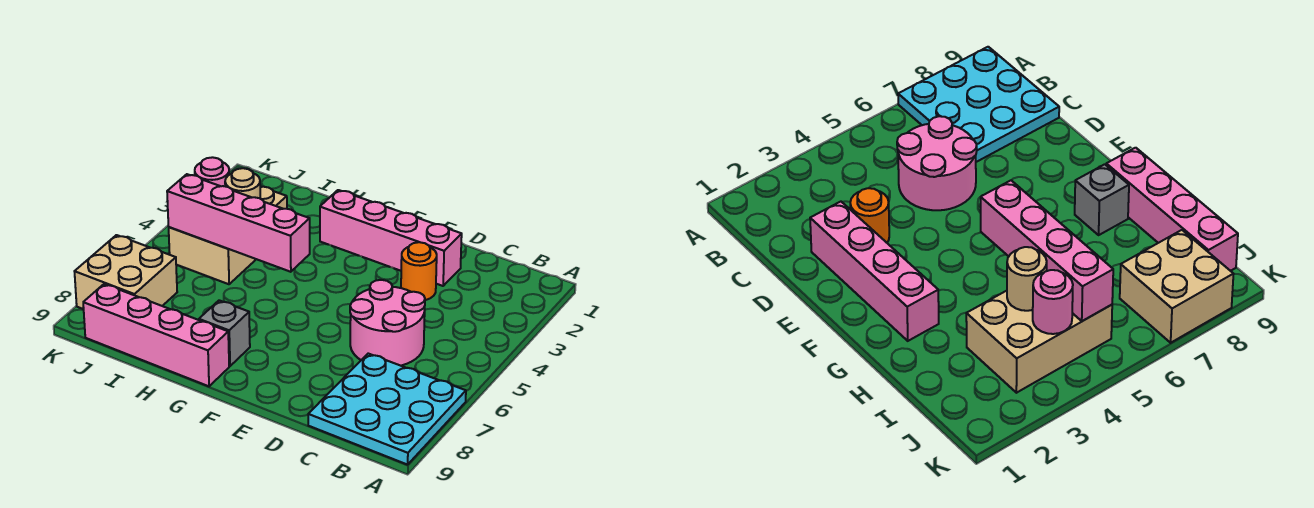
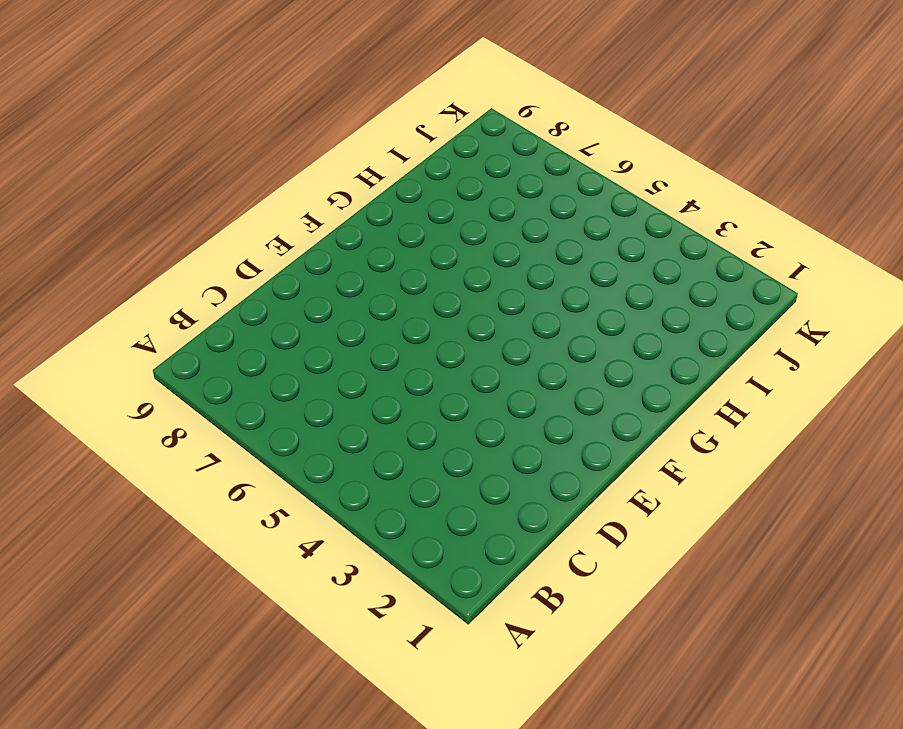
none -> cyan 3x3 plate [308,354,466,465]
none -> pink 2x2 round brick [350,280,425,366]

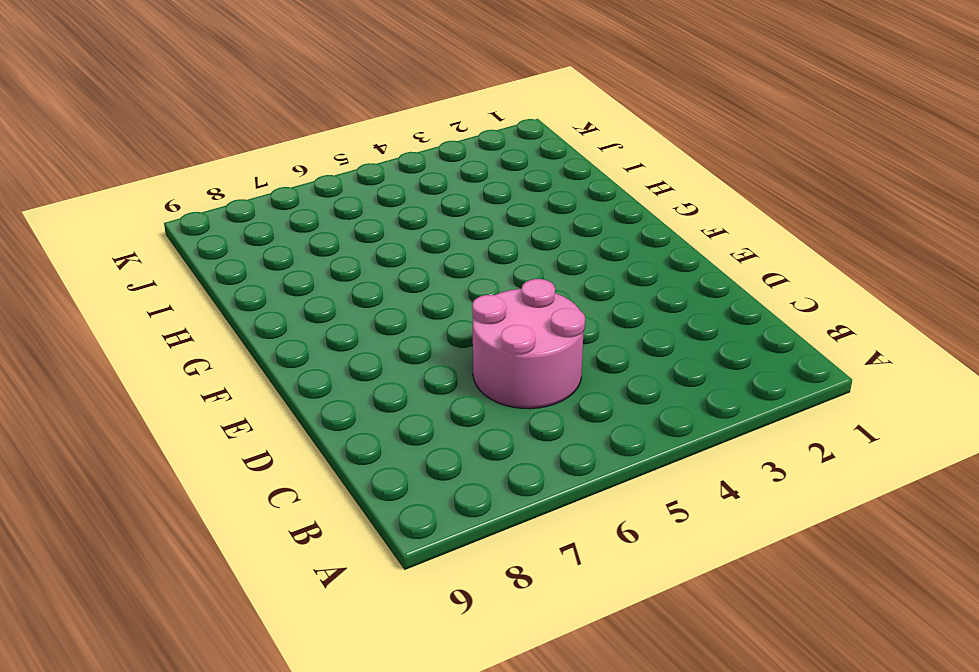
none -> cyan 3x3 plate [308,354,466,465]
none -> pink 1x4 brick [320,190,462,286]

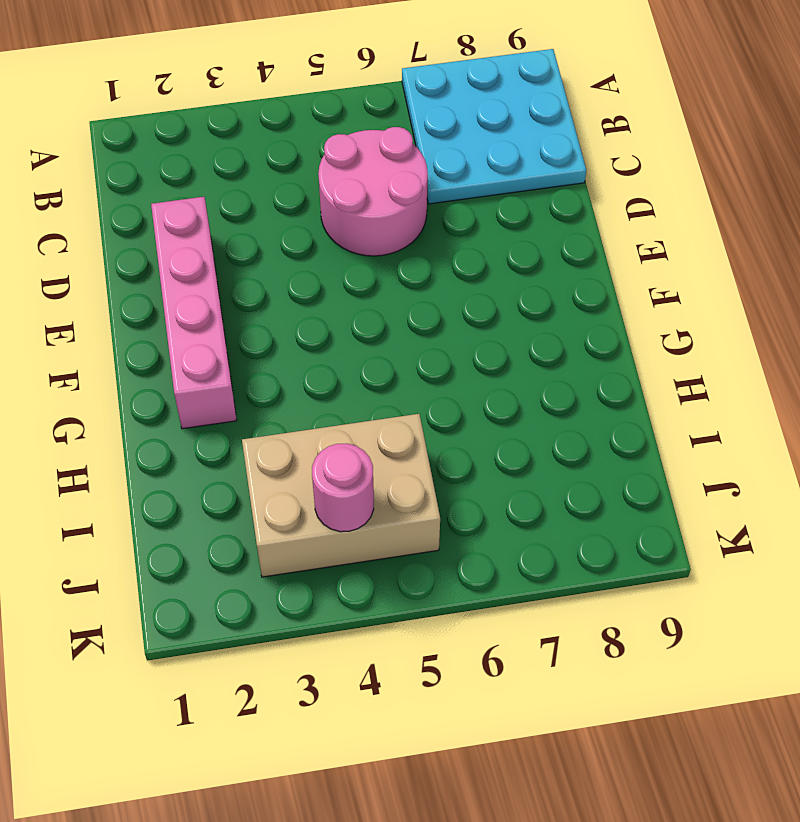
none -> orange 1x1 round brick [401,242,437,300]
none -> grey 1x1 brick [199,300,250,366]

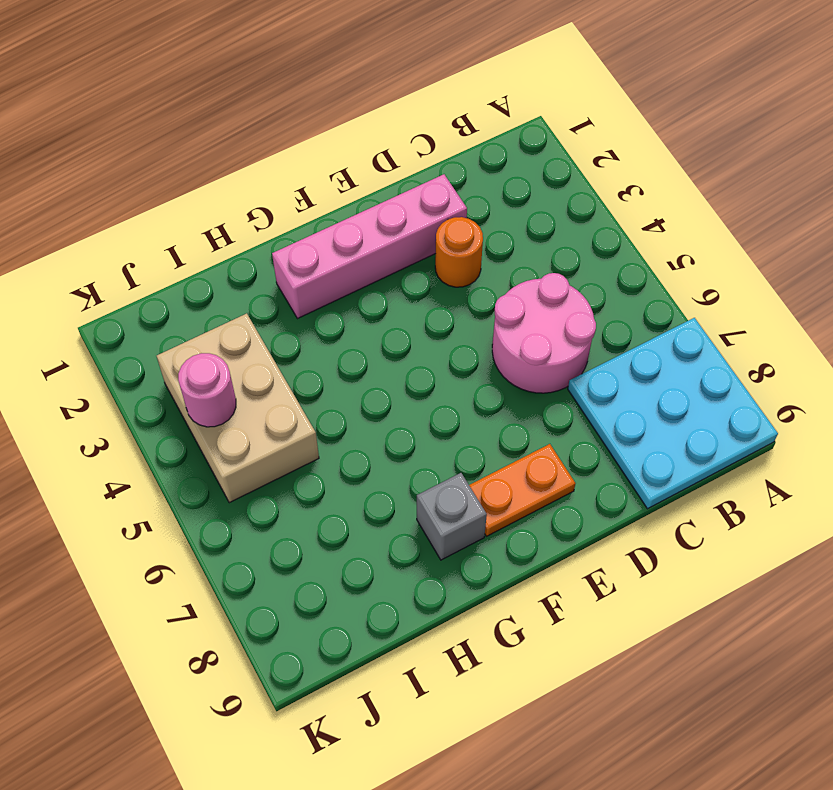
orange 1x2 plate [469,444,575,536] -> none
none -> pink 1x4 brick [83,284,229,386]
none -> tan 2x2 brick [74,235,177,309]

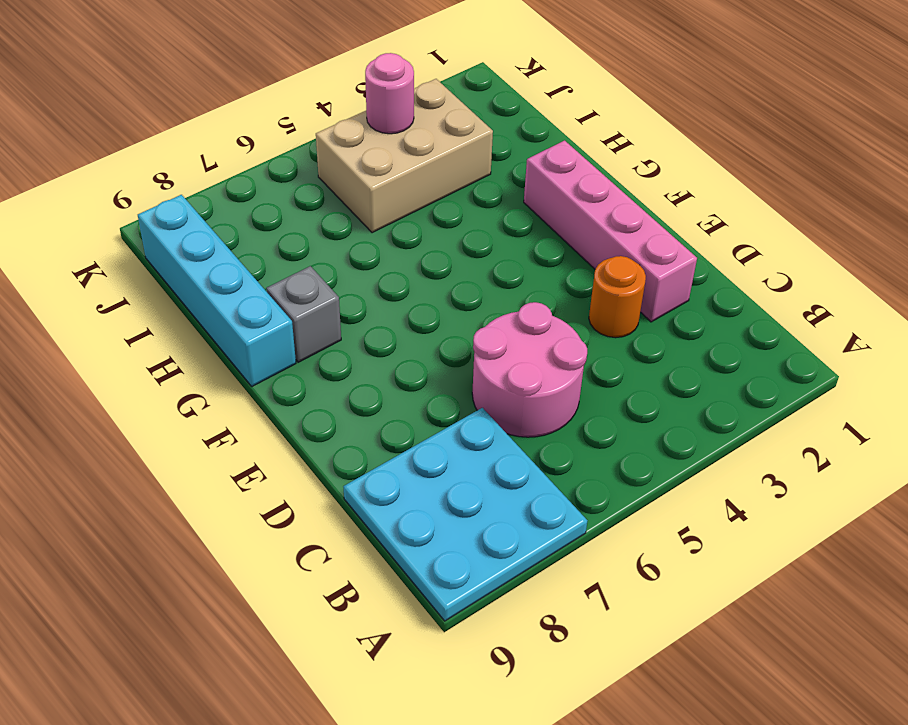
cyan 1x4 brick [138,195,296,386] -> pink 1x4 brick [83,284,229,386]
none -> tan 2x2 brick [74,235,177,309]
none -> pink 1x4 brick [167,174,310,272]

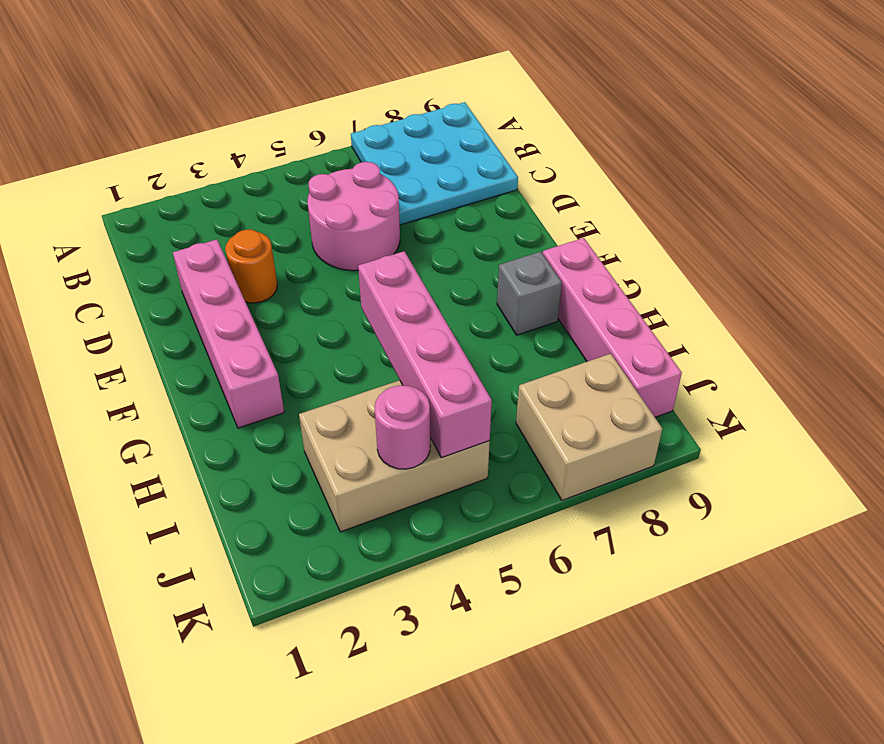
none -> tan 1x1 round brick [225,168,260,198]

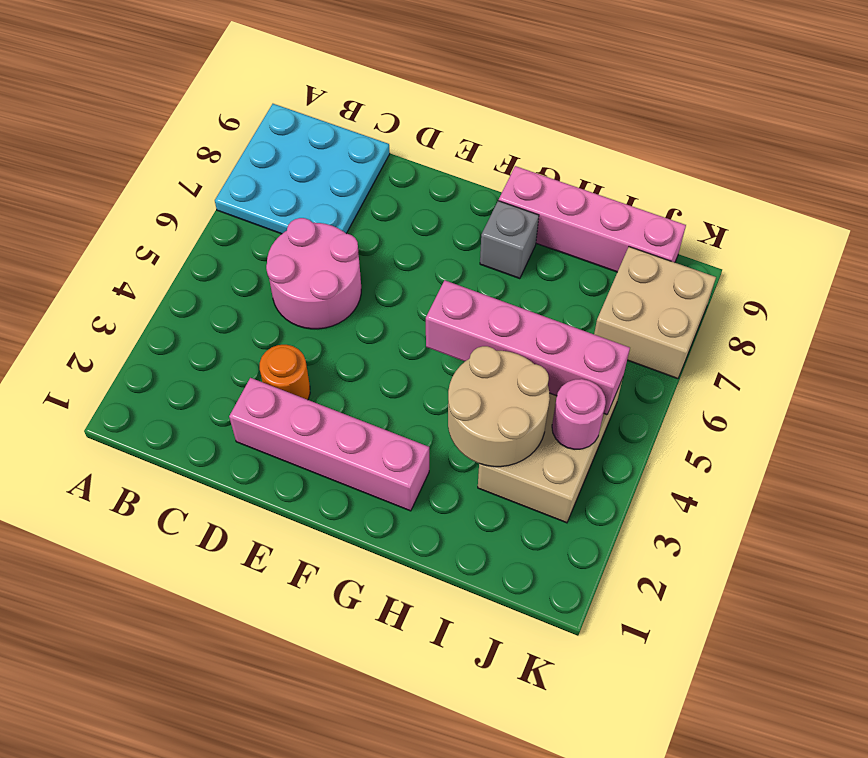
tan 2x2 round brick [448,346,550,467] -> tan 1x1 round brick [225,168,260,198]

